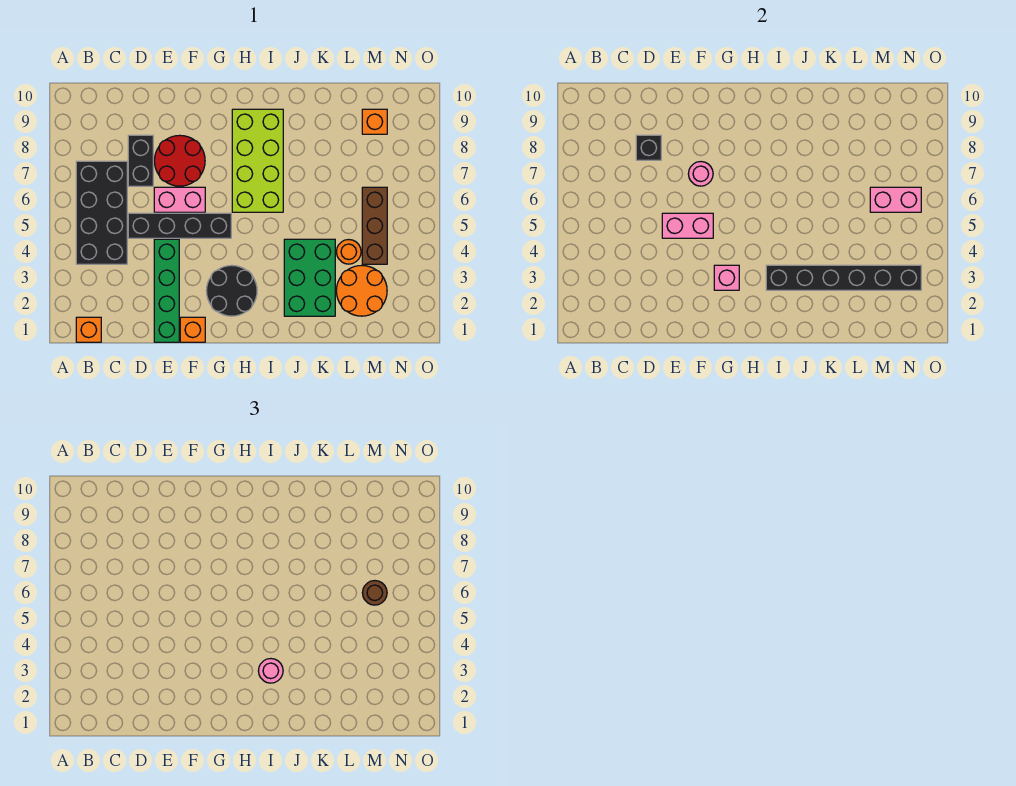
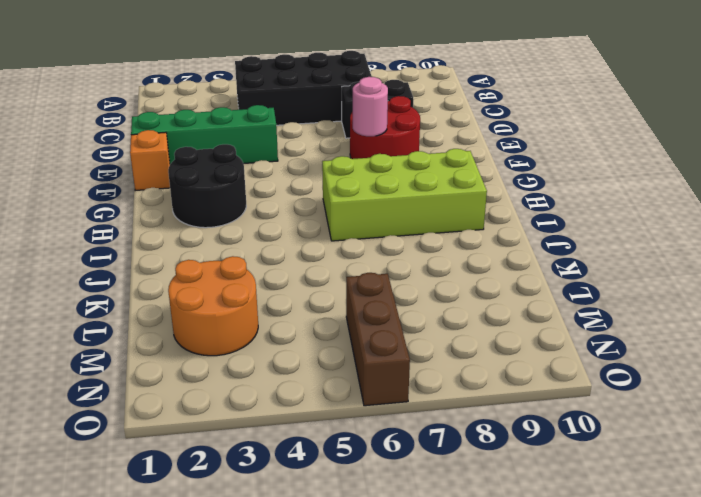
brown 1x3 brick [346,273,410,406] -> brown 1x3 brick turned to [362,187,387,264]
none -> orange 1x1 brick [76,317,101,342]
none -> black 1x4 brick [128,213,231,238]
none -> pink 1x2 brick [154,187,205,212]

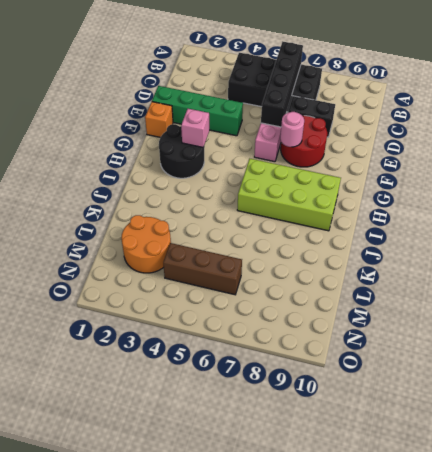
black 1x4 brick [261,42,303,127] -> black 1x4 brick moved to [128,213,231,238]
none -> orange 1x1 brick [76,317,101,342]
none -> green 2x3 brick [284,239,335,316]
none -> orange 1x1 round brick [336,240,361,264]

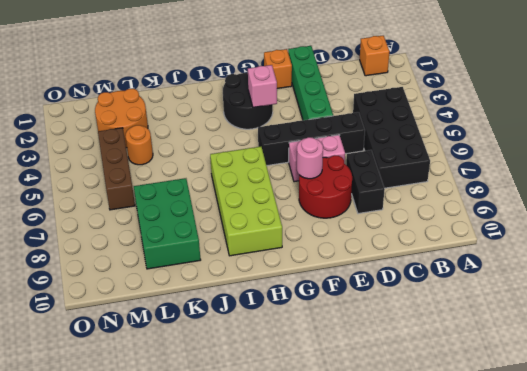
green 2x3 brick [134,178,201,269] -> green 2x3 brick moved to [284,239,335,316]
none -> orange 1x1 brick [362,109,387,134]
none -> black 1x1 brick [636,135,661,160]
none -> pink 1x2 brick [662,213,713,238]

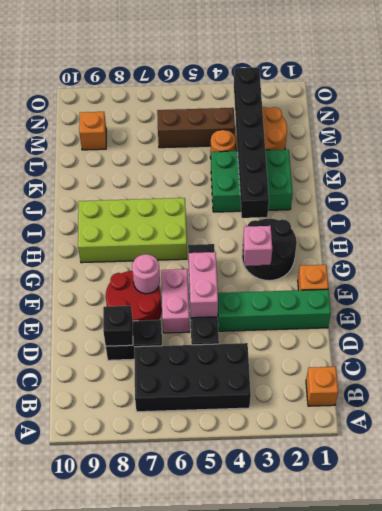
none -> pink 1x2 brick [870,187,921,212]
none -> pink 1x1 round brick [258,659,283,683]
none -> brown 1x1 round brick [362,581,387,605]

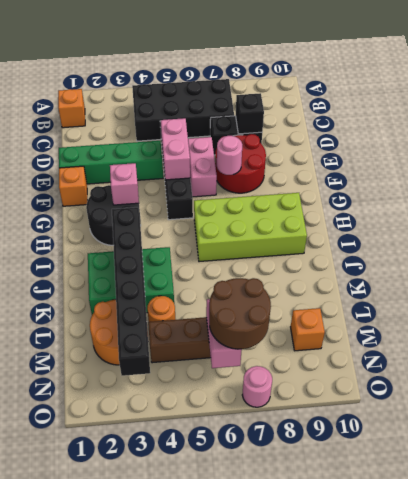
brown 2x2 round brick [209,278,271,349] -> brown 1x1 round brick [362,581,387,605]
pink 1x1 round brick [242,366,272,407] -> pink 1x1 round brick moved to [258,659,283,683]

